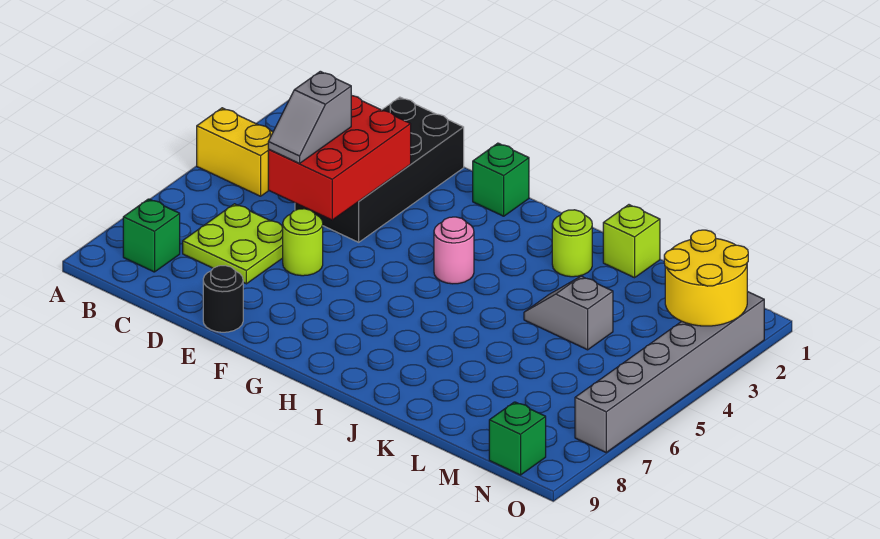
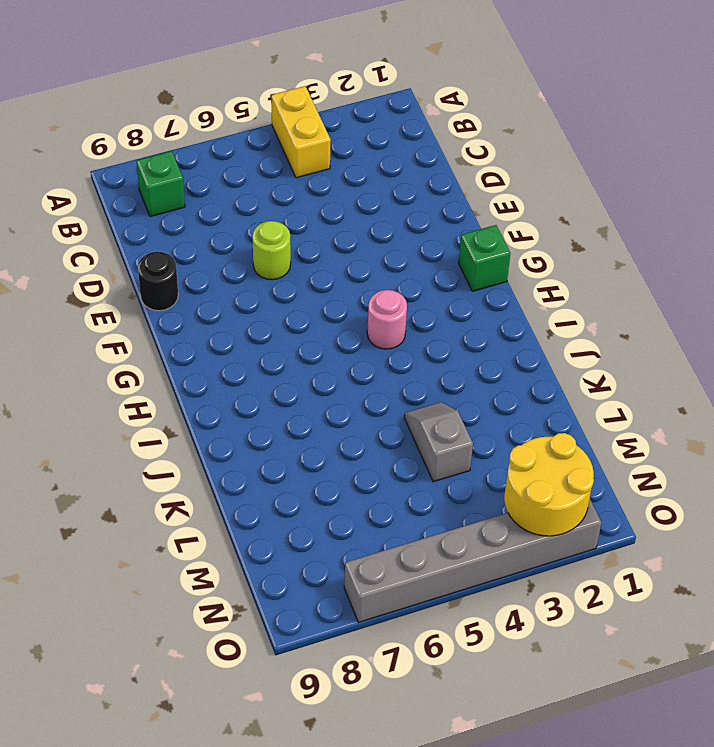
none -> lime 2x2 plate [183,204,283,284]
none -> black 2x4 brick [295,97,464,242]
none -> lime 1x1 round brick [552,210,592,277]

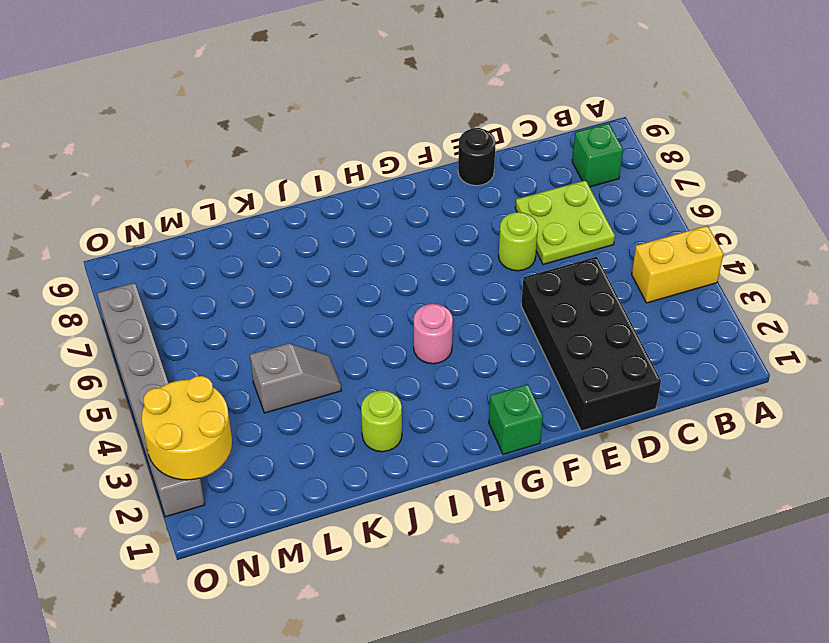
none -> lime 1x1 brick [603,205,660,278]
none -> green 1x1 brick [489,402,546,475]
none -> red 2x3 brick [268,95,411,220]

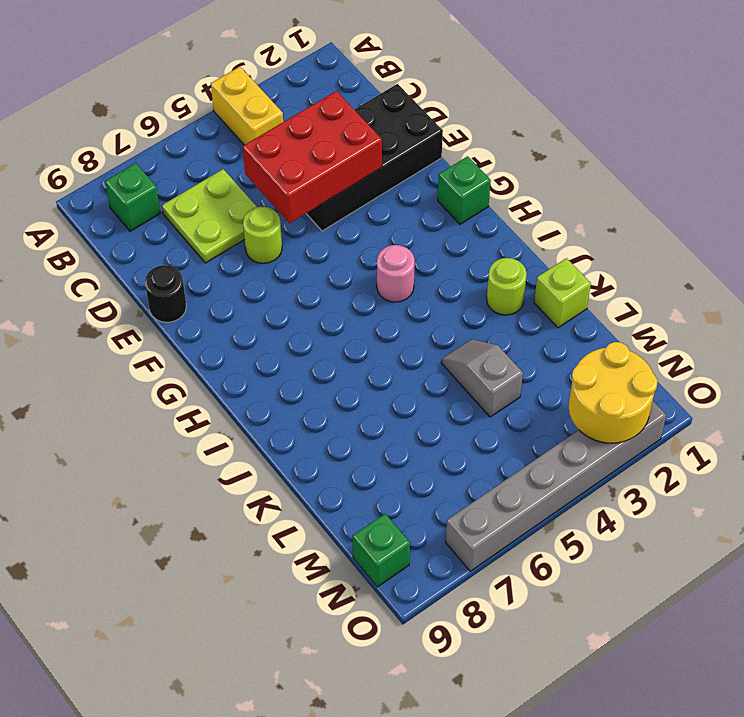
none -> grey 1x2 slope [268,71,351,163]

